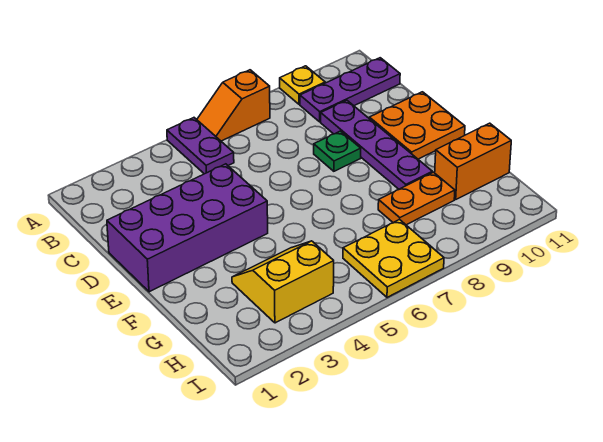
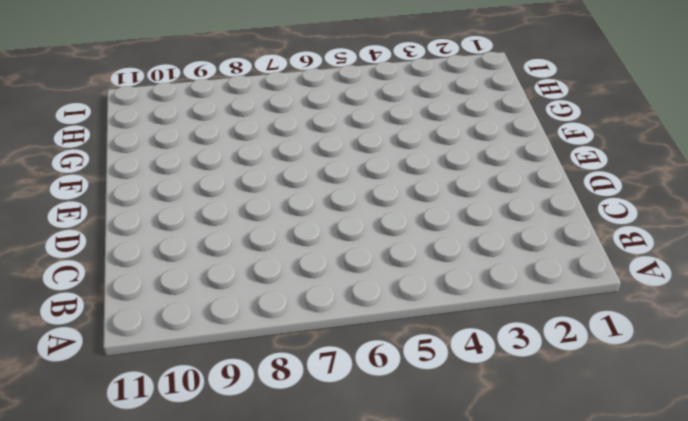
none -> purple 1x2 plate [167,118,234,174]
none -> orange 1x2 slope [197,70,270,141]
none -> yellow 1x1 plate [280,66,325,104]

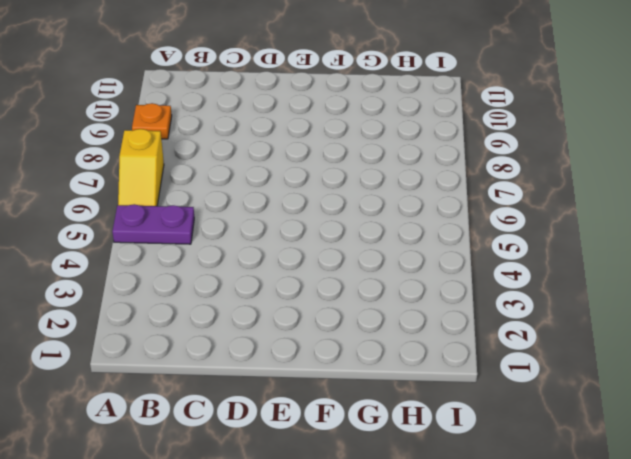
yellow 1x2 slope [118,129,164,206] -> orange 1x2 slope [197,70,270,141]
orange 1x1 plate [132,103,172,139] -> yellow 1x1 plate [280,66,325,104]
none -> purple 1x3 plate [300,58,400,122]
none -> purple 1x4 plate [321,100,432,189]
none -> purple 2x4 brick [107,164,268,292]

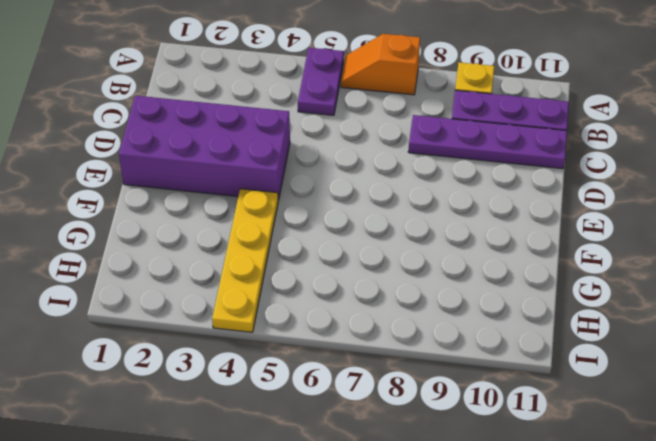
purple 1x4 plate [408,115,567,169] -> purple 1x4 plate turned to [321,100,432,189]
yellow 1x4 plate [212,189,278,332] -> yellow 2x2 slope [232,241,334,323]
none -> green 1x1 plate [314,131,361,171]
none -> orange 2x2 plate [369,92,465,159]
none -> orange 1x2 plate [378,172,455,225]

